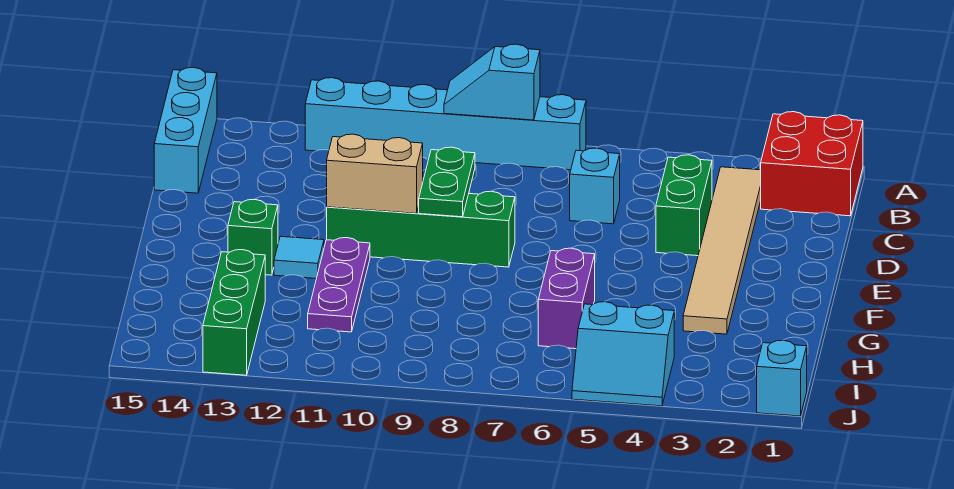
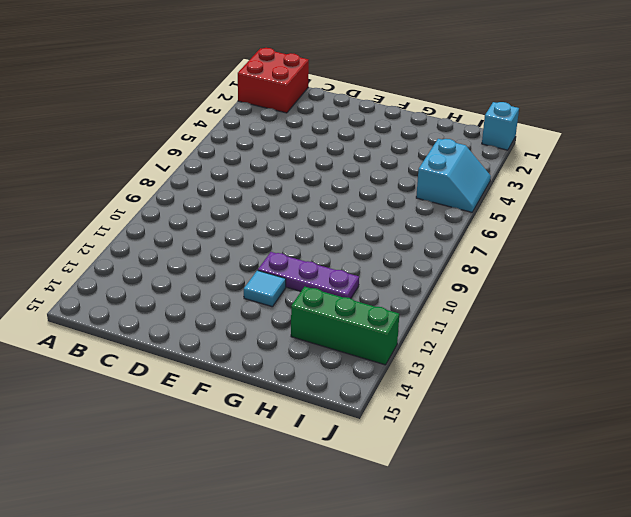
none -> cyan 1x6 brick [305,78,586,170]
none -> cyan 1x3 brick [154,67,217,193]
none -> tan 1x6 tile [683,167,761,334]

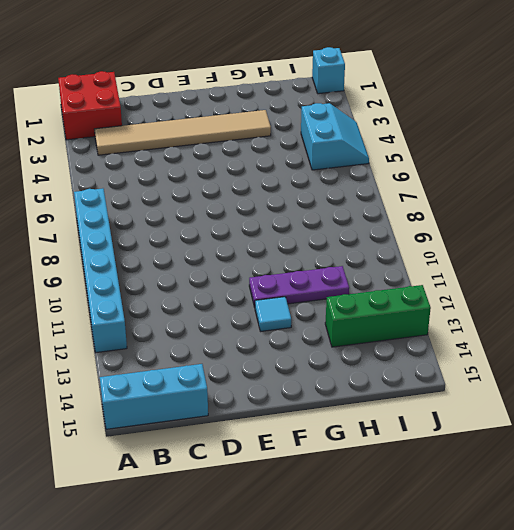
none -> green 1x2 brick [656,155,712,256]
none -> cyan 1x1 brick [570,148,620,224]
none -> green 1x4 brick [327,191,515,267]

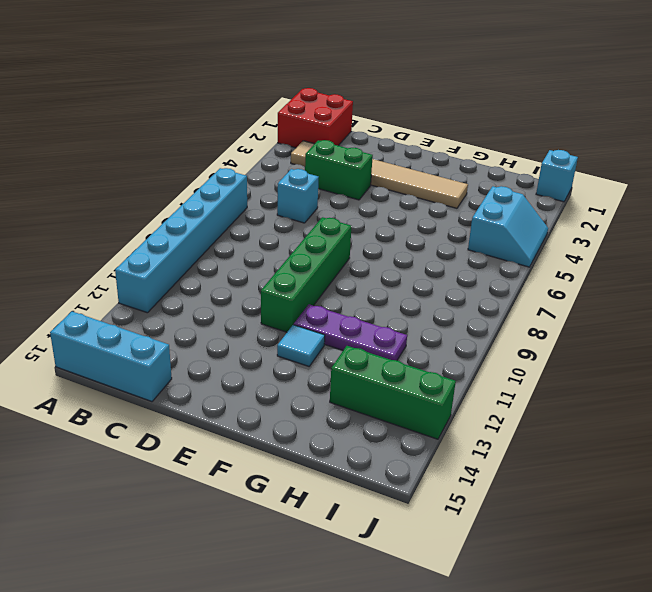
none -> green 1x1 brick [228,199,278,275]
none -> purple 1x2 brick [538,248,595,349]
none -> cyan 1x2 slope [444,44,540,120]

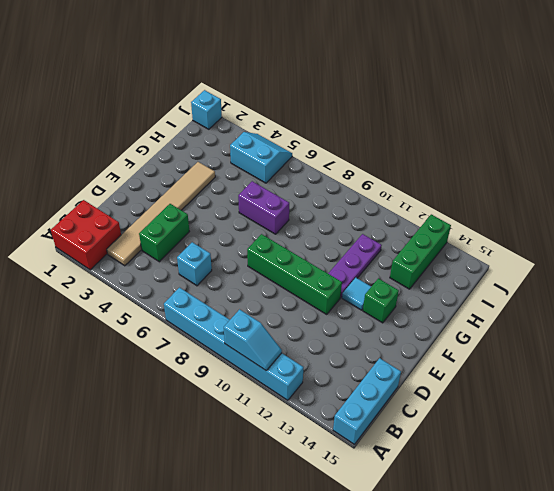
cyan 1x2 slope [224,309,282,371] -> cyan 1x2 slope moved to [444,44,540,120]
purple 1x2 brick [238,181,289,234] -> purple 1x2 brick turned to [538,248,595,349]
none -> green 1x2 plate [419,147,475,217]
none -> tan 1x2 brick [327,134,423,213]

